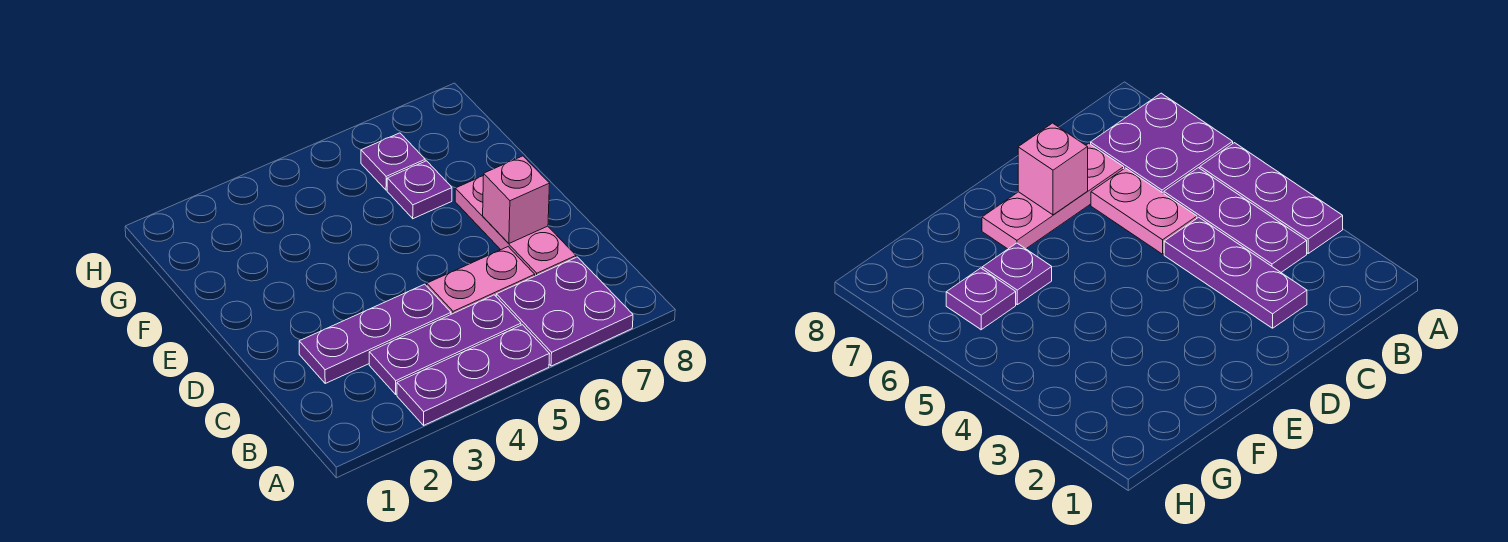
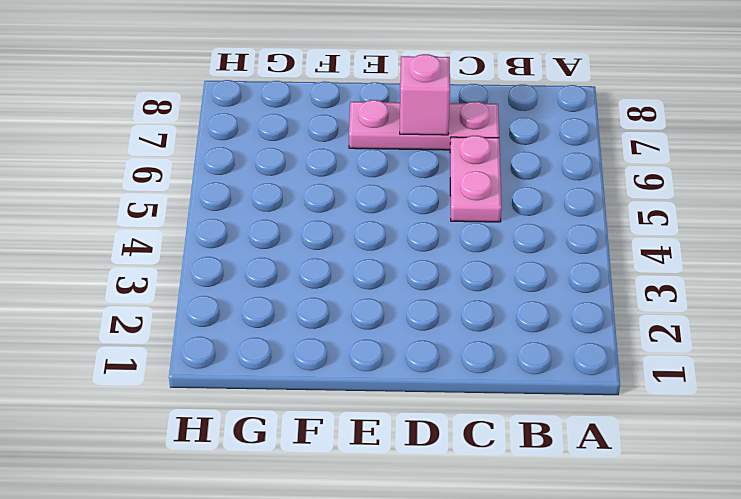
none -> purple 1x3 plate [397,325,549,425]
none -> purple 2x2 plate [496,257,633,366]

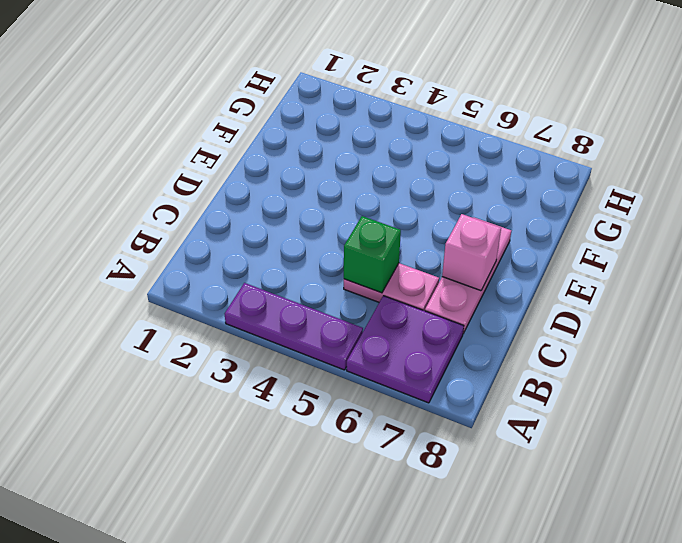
green 1x1 brick [344,216,401,293] -> none
none -> purple 1x3 plate [369,295,521,394]
none -> purple 1x3 plate [299,284,451,383]

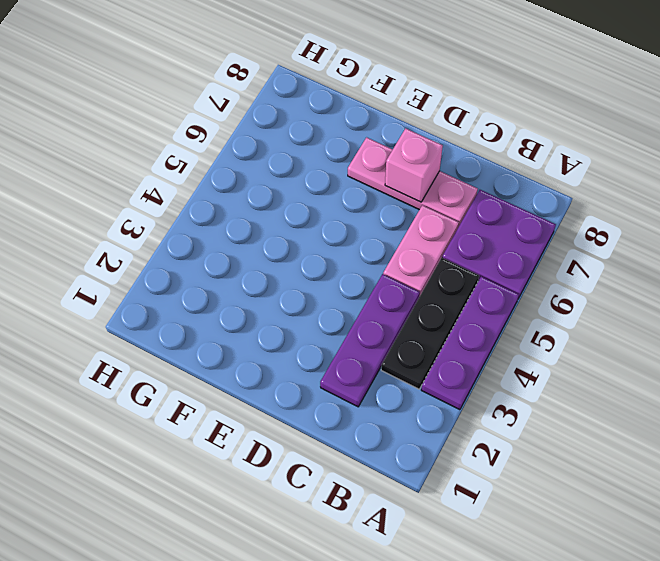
black 1x3 plate [381,258,479,389] -> purple 1x3 plate [369,295,521,394]
none -> purple 1x1 plate [387,161,452,219]
none -> purple 1x1 plate [361,133,425,190]

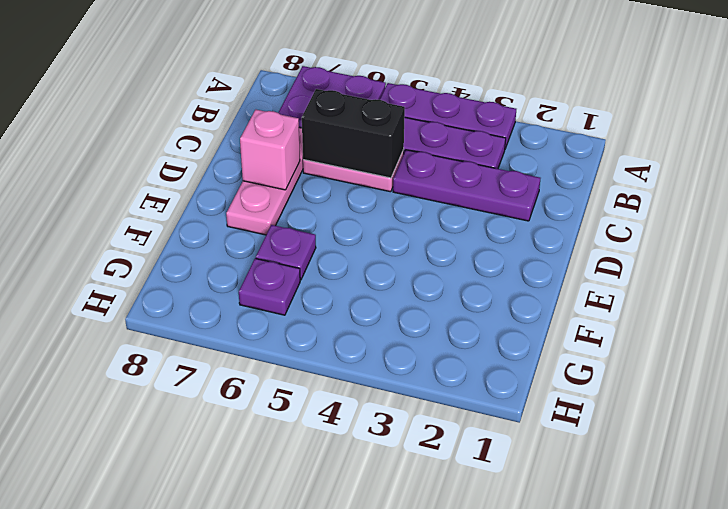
black 1x2 brick [302,89,405,178] -> none

